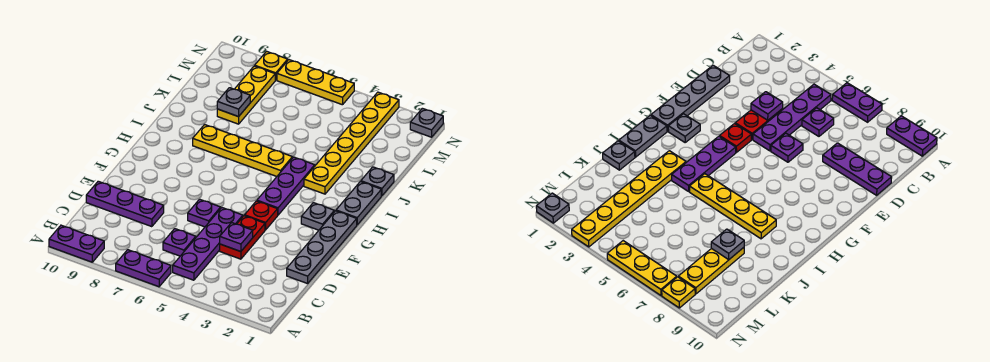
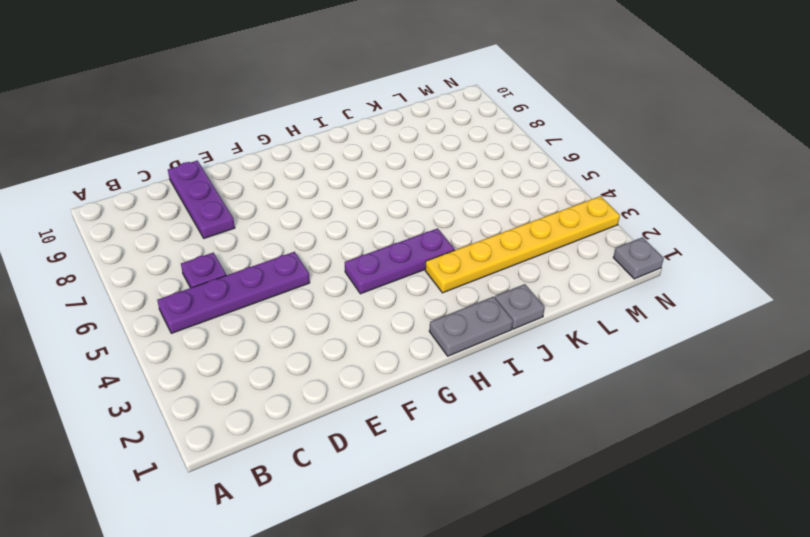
none -> purple 1x2 plate [116,250,171,287]
none -> purple 1x2 plate [49,225,104,262]
none -> grey 1x4 plate [287,211,357,284]

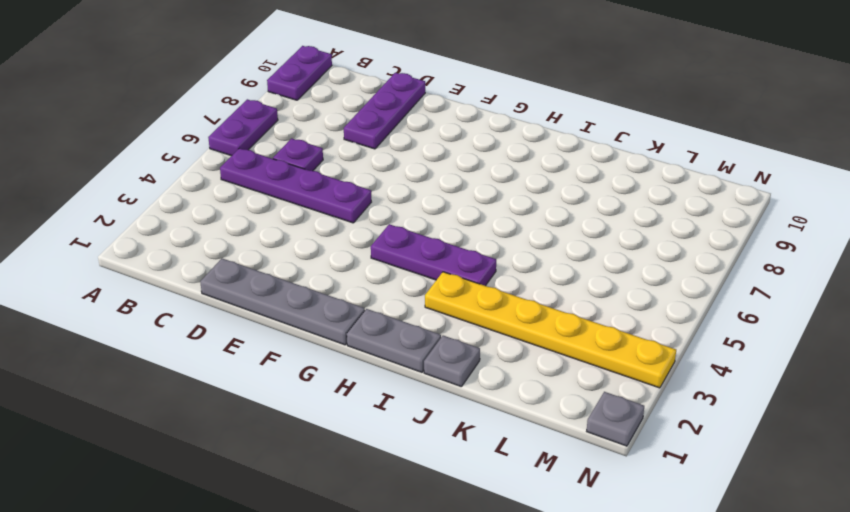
none -> red 1x2 plate [220,216,265,259]
none -> purple 1x1 plate [188,199,221,227]
none -> red 1x1 plate [245,201,278,230]

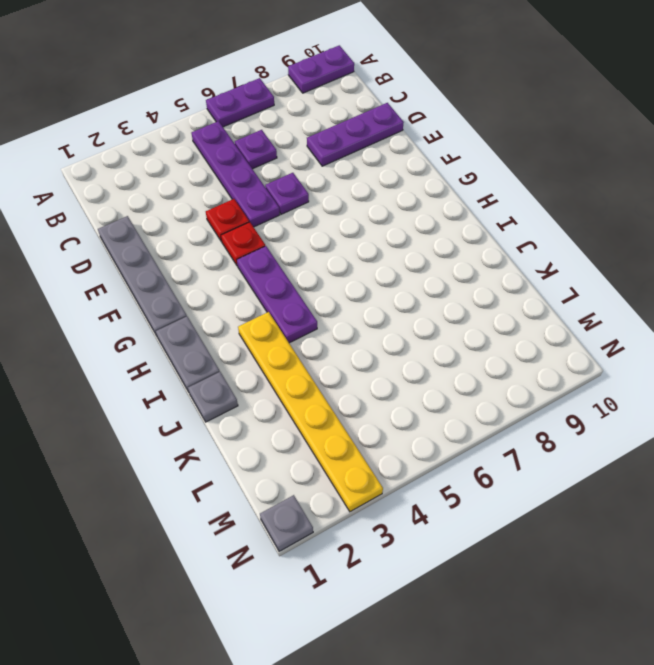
red 1x1 plate [206,199,249,242] -> red 1x2 plate [220,216,265,259]
none -> grey 1x1 plate [301,203,334,230]
none -> yellow 1x4 plate [193,125,292,176]
none -> yellow 1x3 plate [217,66,275,124]

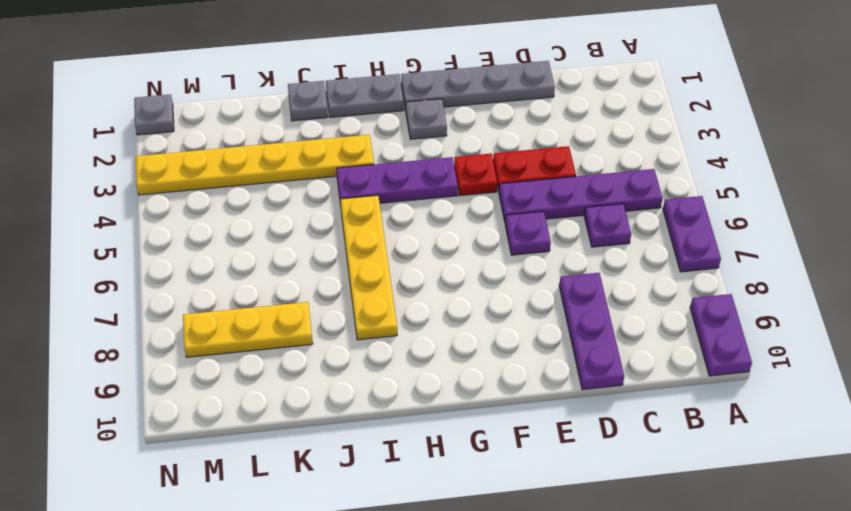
none -> yellow 1x3 plate [277,60,354,105]
none -> yellow 1x1 plate [255,51,288,80]
none -> purple 1x1 plate [220,223,253,252]

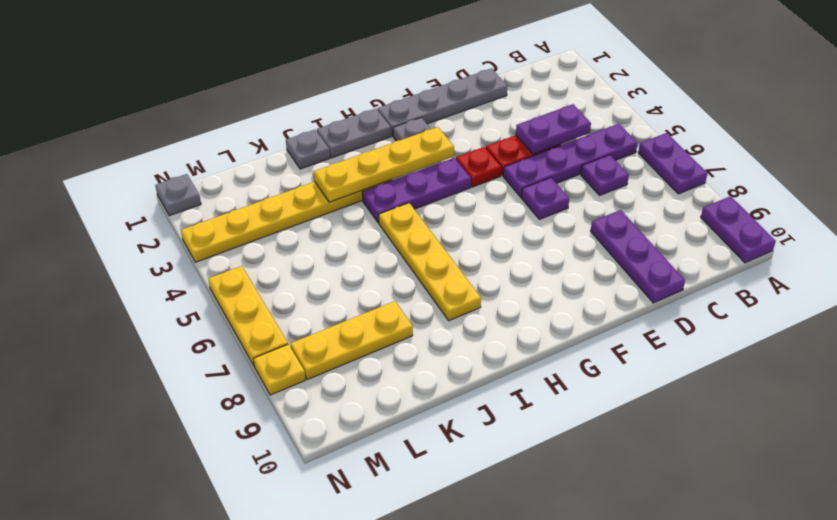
purple 1x2 plate [516,104,591,154] -> purple 1x1 plate [220,223,253,252]
yellow 1x4 plate [314,127,454,202] -> none
none -> grey 1x1 plate [217,88,250,117]

